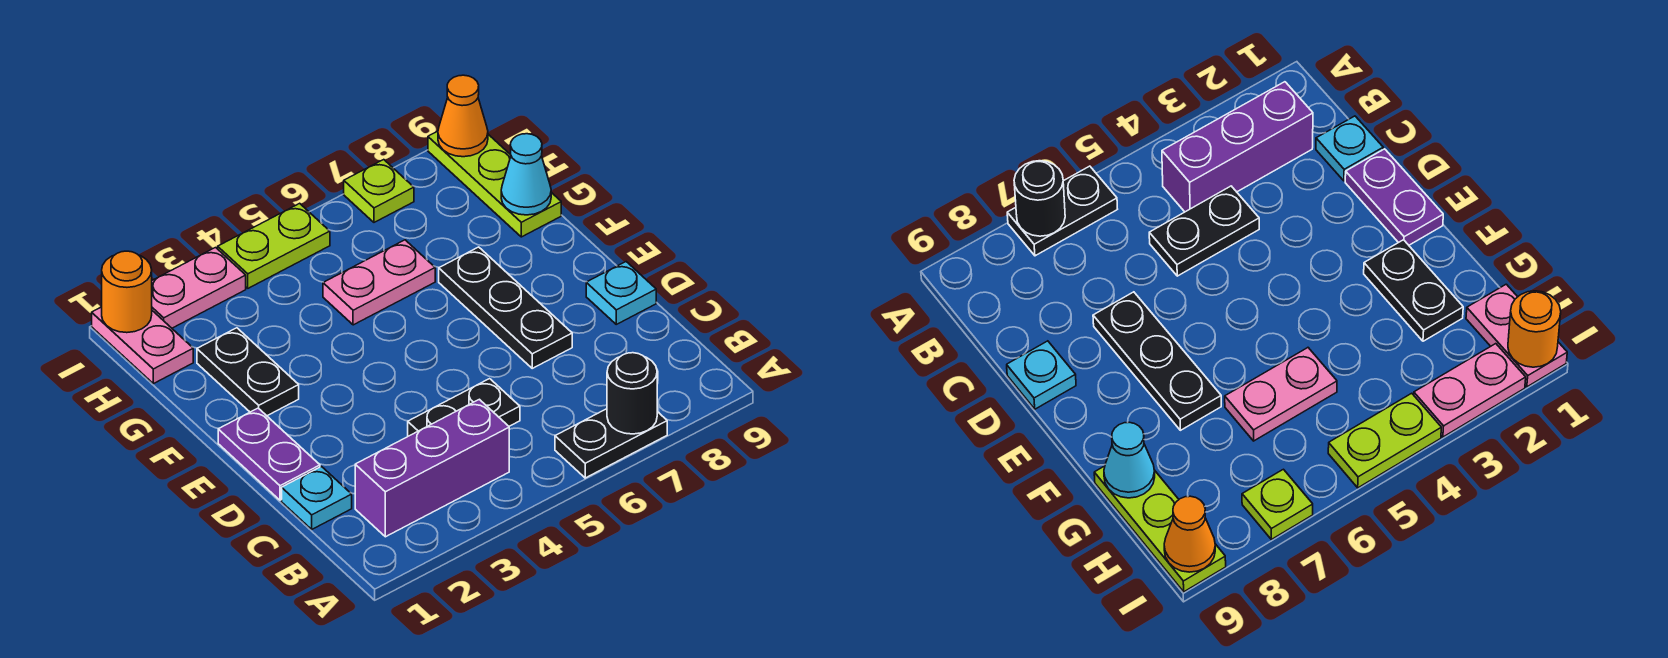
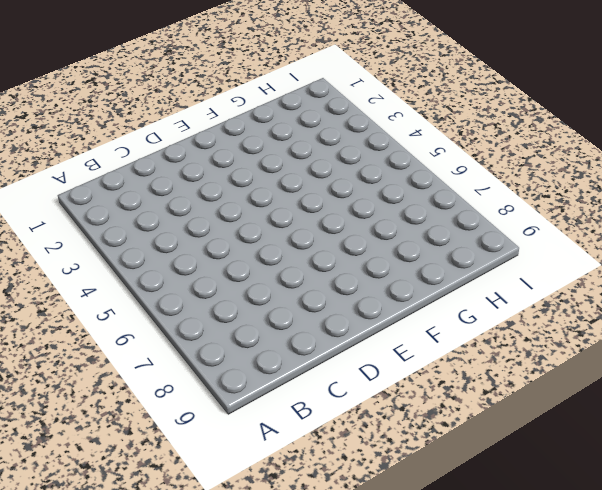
none -> black 1x2 plate [555,409,667,478]
none -> purple 1x3 brick [355,399,509,537]
none -> cyan 1x1 plate [282,467,352,529]

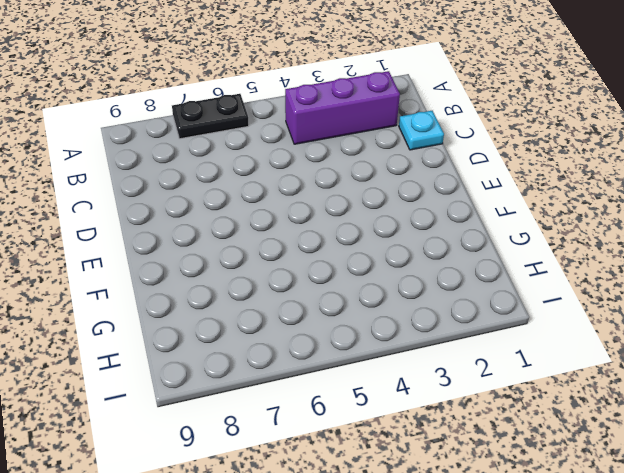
none -> black 1x2 plate [408,379,520,436]
none -> purple 1x2 plate [218,408,320,500]
none -> black 1x3 plate [439,247,572,368]

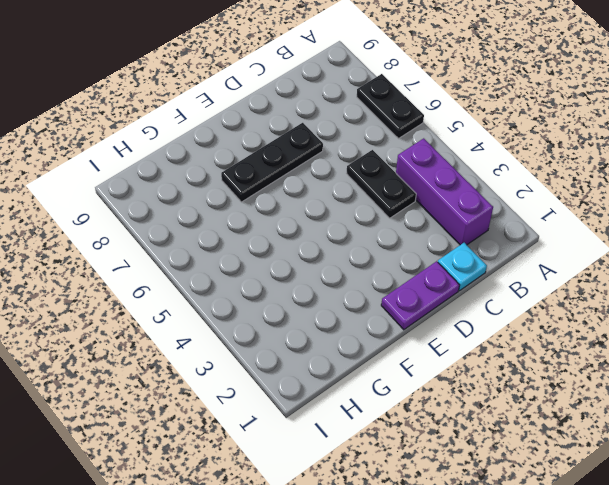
none -> cyan 1x1 plate [586,262,656,324]
none -> black 1x2 plate [197,328,299,416]
none -> pink 1x2 plate [323,240,435,325]

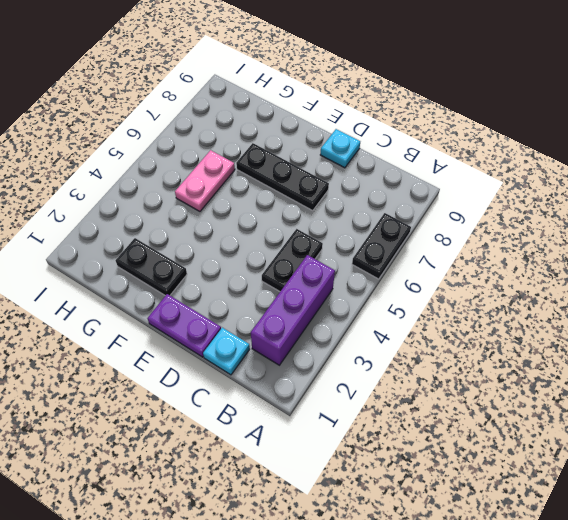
none -> lime 1x3 plate [428,131,561,237]
none -> pink 1x2 plate [92,307,193,384]
none -> pink 1x2 plate [152,248,246,328]

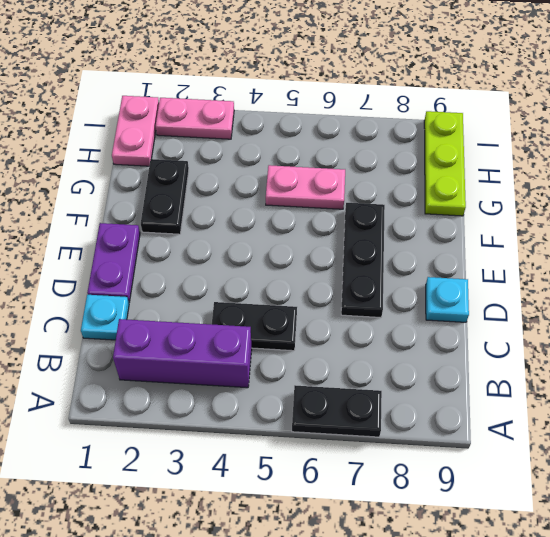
none -> lime 1x2 plate [218,203,330,288]
none -> lime 1x1 plate [344,160,414,222]
none -> black 1x1 round brick [607,353,657,434]

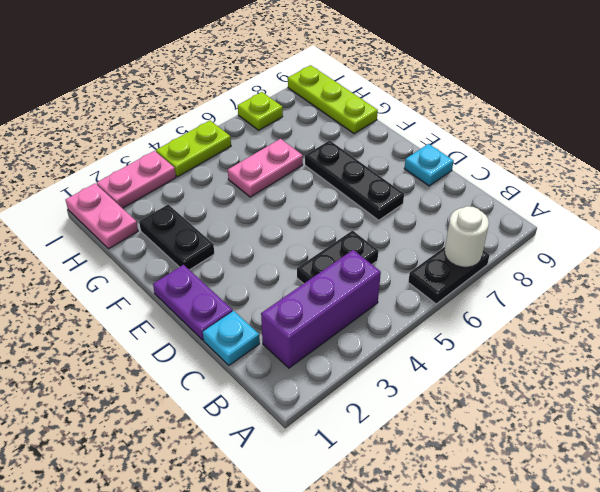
white 1x1 round brick [445,206,489,267] -> black 1x1 round brick [607,353,657,434]
none -> cyan 1x1 cone [501,134,551,215]
none -> orange 1x1 round brick [102,251,152,333]
none -> orange 1x1 cone [438,75,488,157]

